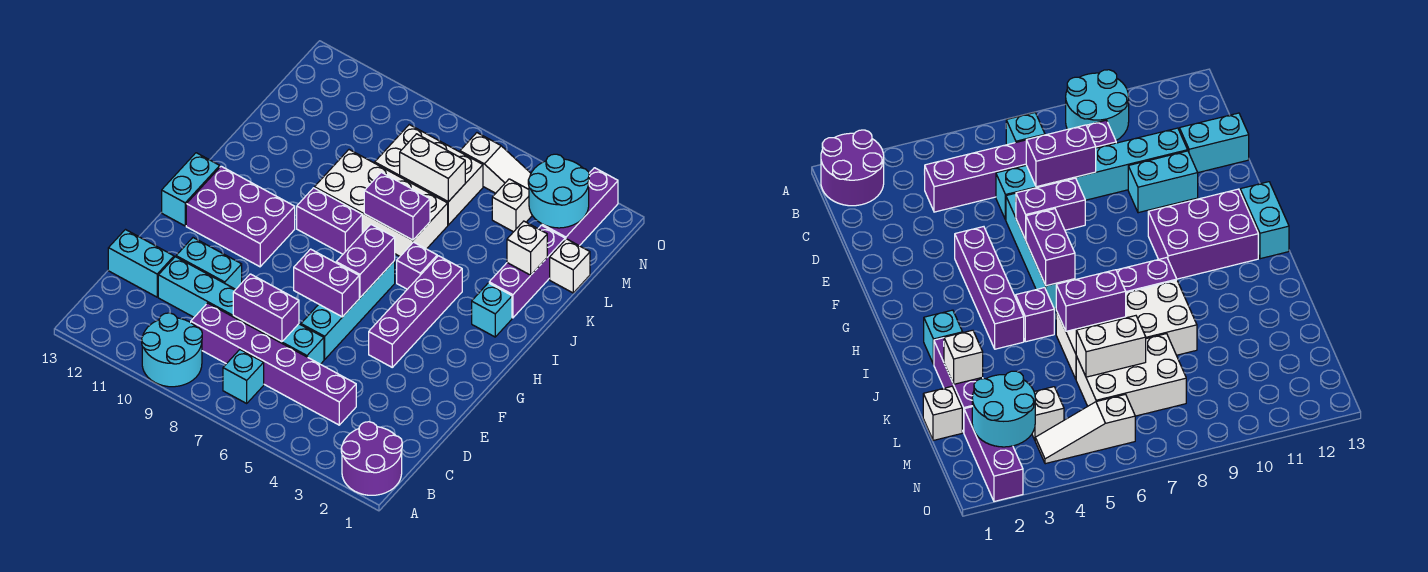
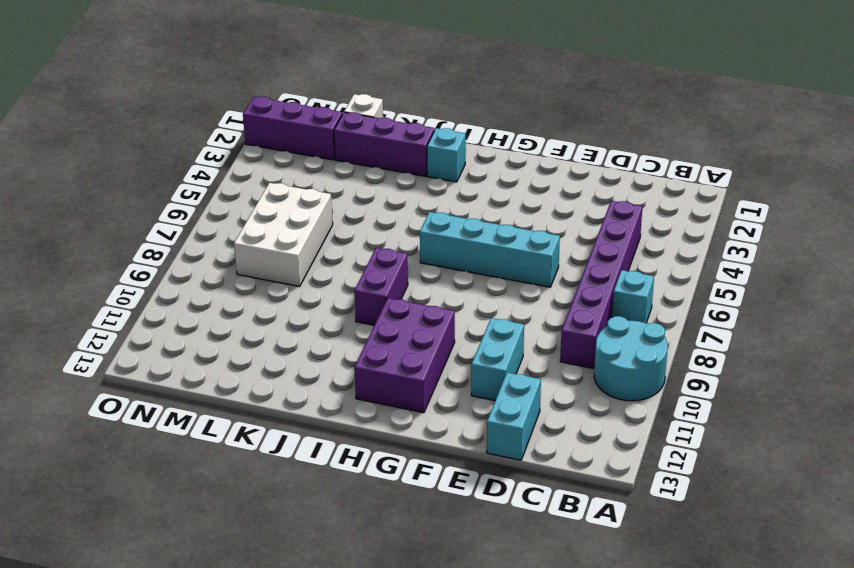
none -> purple 2x2 round brick [341,422,402,495]
none -> cyan 1x6 brick [158,257,324,364]
none -> purple 1x4 brick [369,256,462,367]

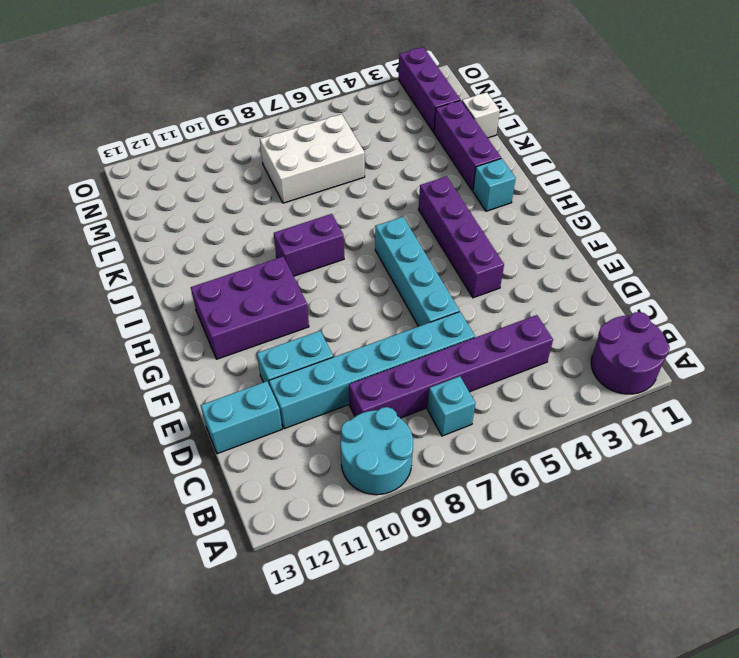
none -> cyan 1x2 brick [162,153,220,226]
none -> purple 1x1 brick [397,242,437,289]
none -> white 2x4 brick [314,150,448,256]

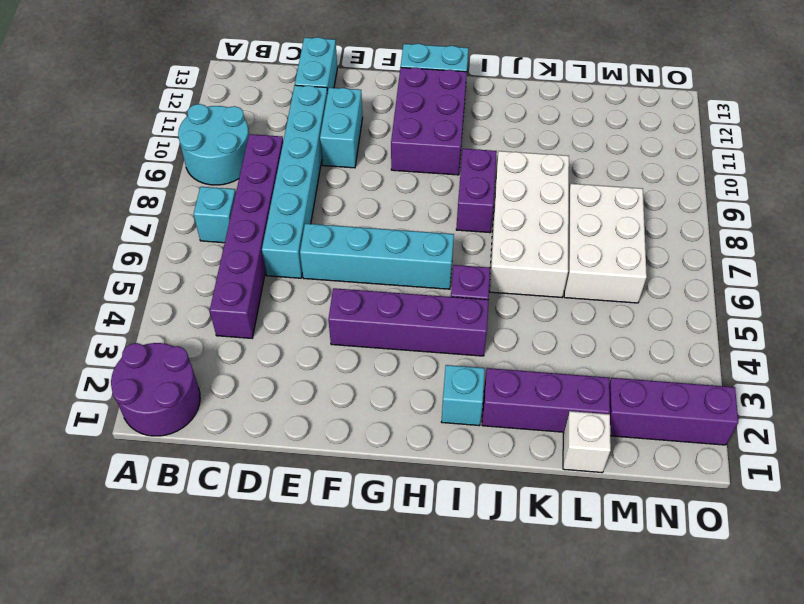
none -> white 1x1 brick [492,179,532,232]
none -> white 1x3 slope [460,133,531,193]
none -> purple 1x2 brick [233,274,299,342]

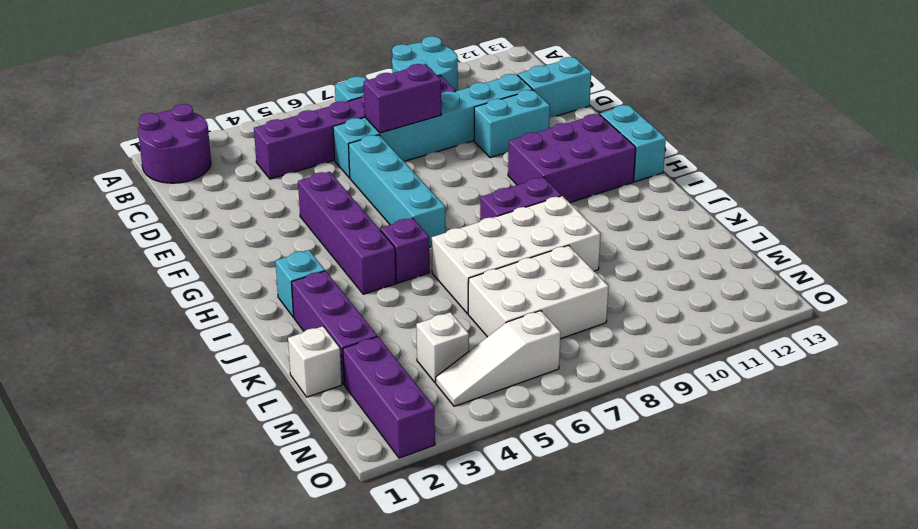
none -> purple 1x2 brick [294,249,359,317]
none -> purple 1x2 brick [336,225,395,298]
none -> purple 1x2 brick [364,172,430,240]

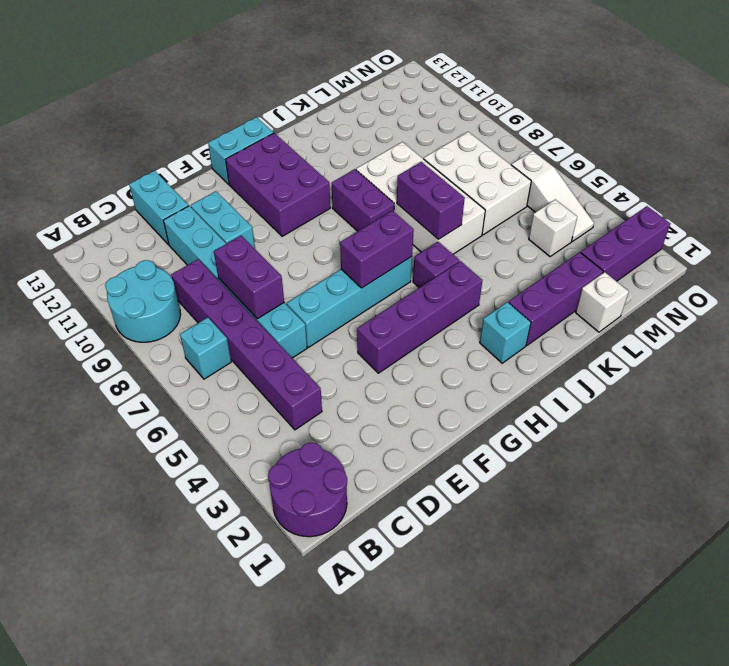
none -> purple 1x2 brick [294,249,359,317]
none -> white 1x1 brick [507,221,547,275]
none -> white 1x2 brick [400,134,465,202]

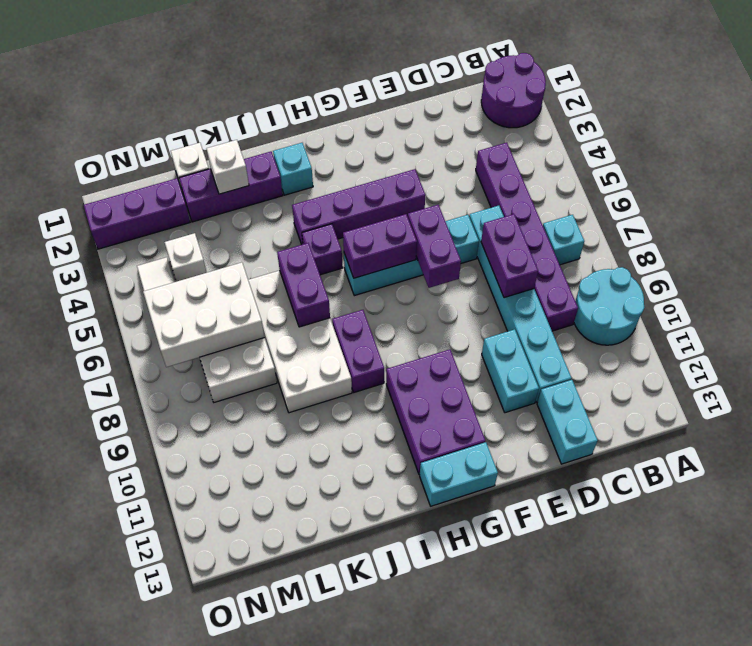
white 2x3 brick [143,262,265,367] -> white 1x2 brick [400,134,465,202]
none -> cyan 2x2 round brick [528,154,589,228]

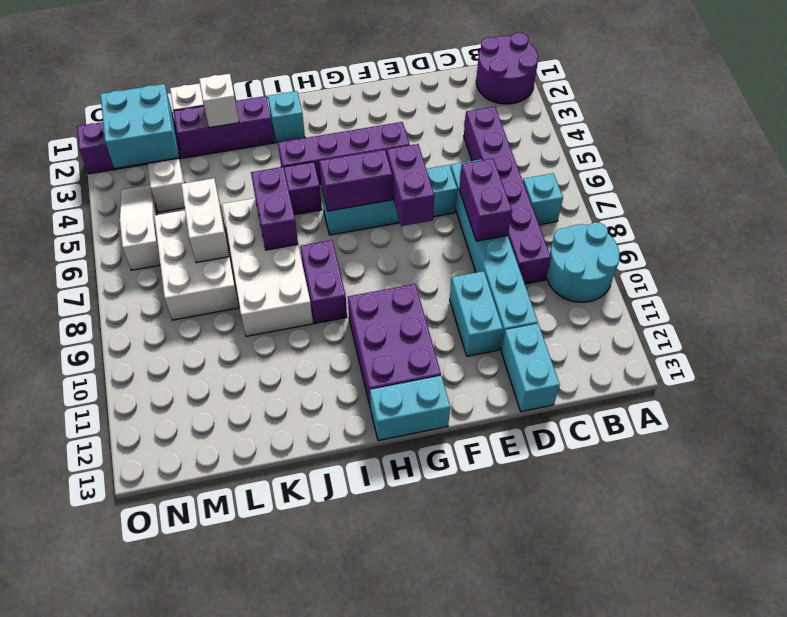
cyan 2x2 brick [100,84,179,168] -> cyan 2x2 round brick [528,154,589,228]

